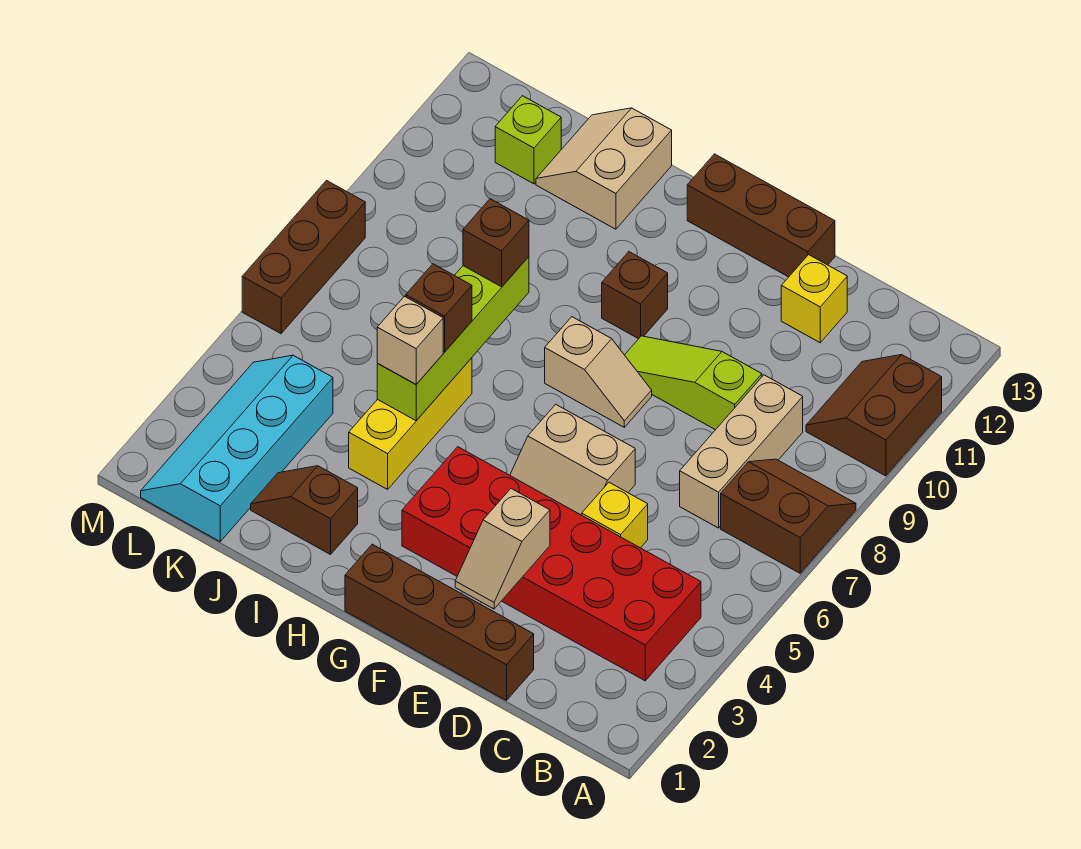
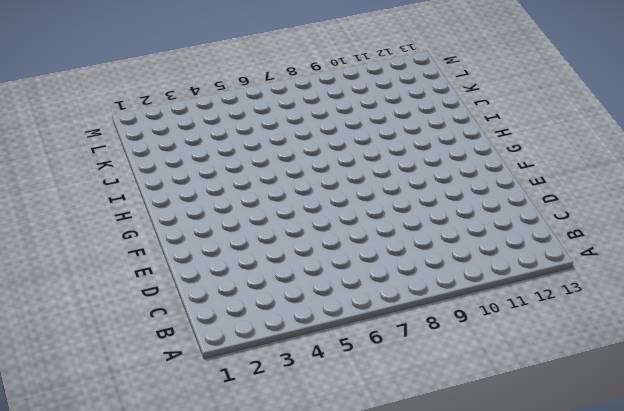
none -> brown 2x2 slope [721,459,856,573]
none -> brown 2x2 slope [806,355,942,476]
none -> red 2x6 brick [402,447,701,681]

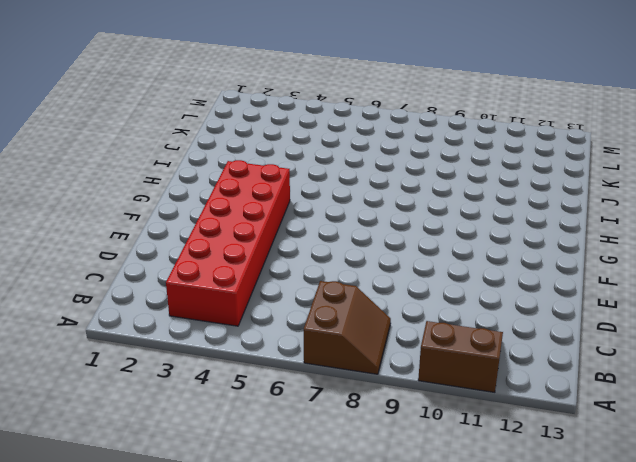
none -> tan 1x3 brick [680,375,803,528]
none -> brown 1x4 brick [345,544,534,700]
none -> yellow 1x1 brick [582,482,648,548]

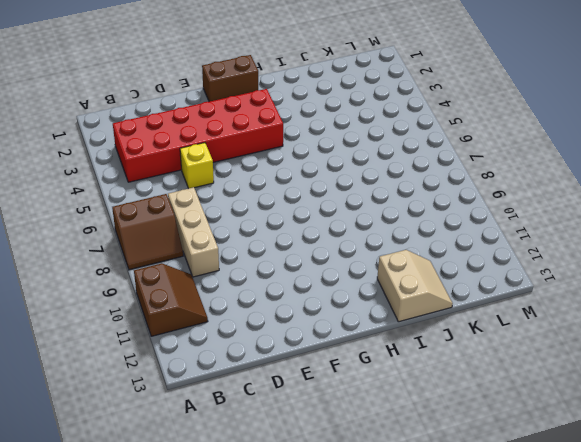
brown 1x2 brick [202,55,258,102] -> brown 1x4 brick [345,544,534,700]
none -> lime 1x3 slope [625,336,762,430]
none -> yellow 1x1 brick [781,255,847,343]
none -> tan 2x2 slope [510,404,635,515]

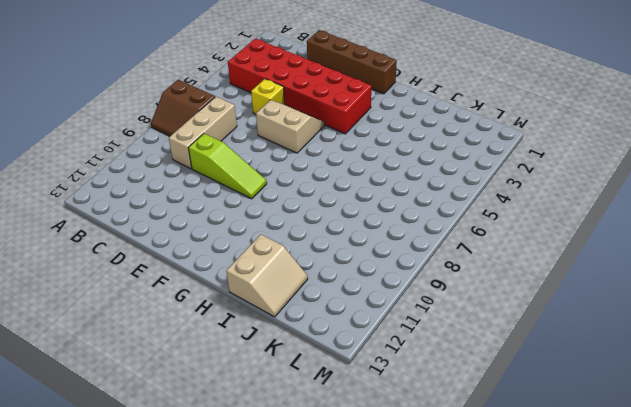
none -> brown 2x2 slope [806,355,942,476]
none -> yellow 1x1 brick [781,255,847,343]
none -> brown 1x3 brick [687,154,835,277]

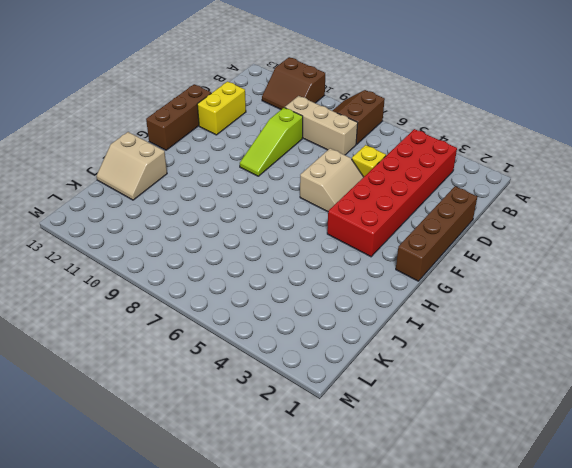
yellow 1x2 brick [197,82,246,135] -> yellow 1x1 brick [781,255,847,343]
none -> tan 1x2 slope [545,317,652,427]
none -> brown 1x1 brick [602,252,668,339]
none -> brown 1x2 slope [251,466,358,554]

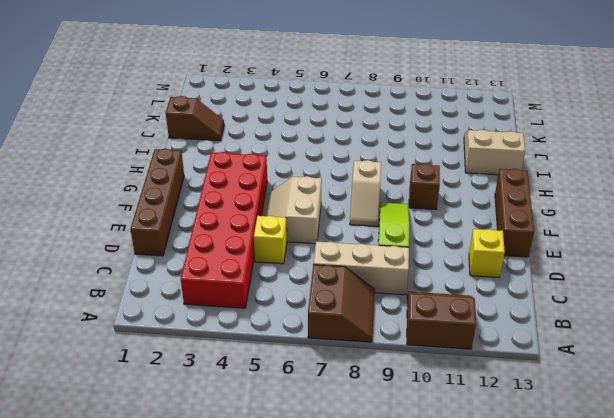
brown 1x2 slope [166,96,224,141] -> brown 1x2 slope turned to [251,466,358,554]
none -> yellow 1x3 brick [349,358,472,489]
none -> cyan 2x4 slope [141,355,333,541]
none -> lime 1x1 brick [495,96,561,184]

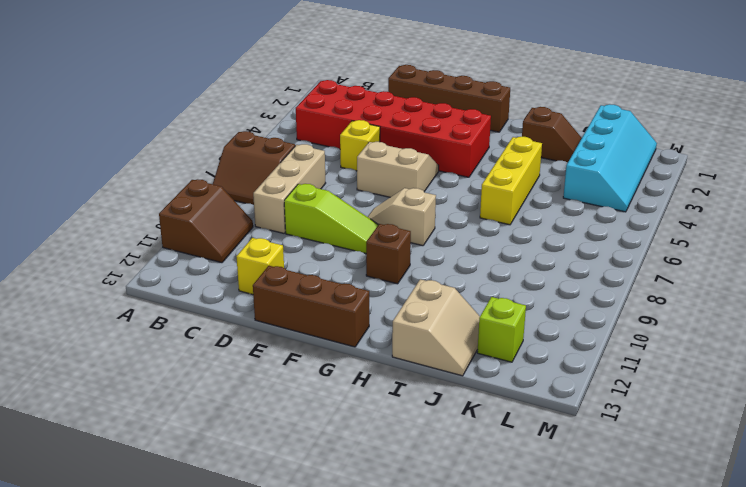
none -> brown 1x3 brick [242,181,365,333]
none -> tan 1x2 slope [455,489,550,609]
none -> lime 1x4 brick [377,257,529,421]

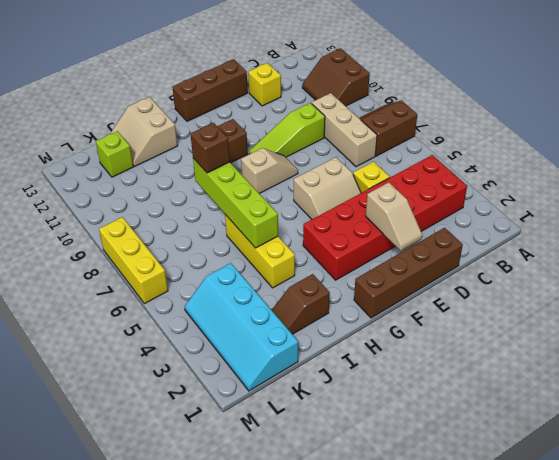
yellow 1x3 brick [99,217,168,304] -> brown 1x3 brick [242,181,365,333]
none -> tan 1x1 brick [377,296,443,384]
none -> brown 1x1 brick [406,264,472,352]

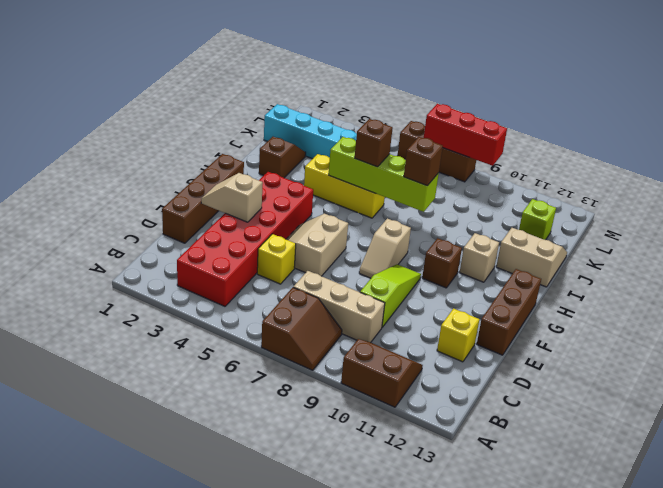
tan 1x1 brick [460,233,499,282] -> tan 1x1 brick moved to [377,296,443,384]
red 1x3 brick [424,104,507,166] -> none

